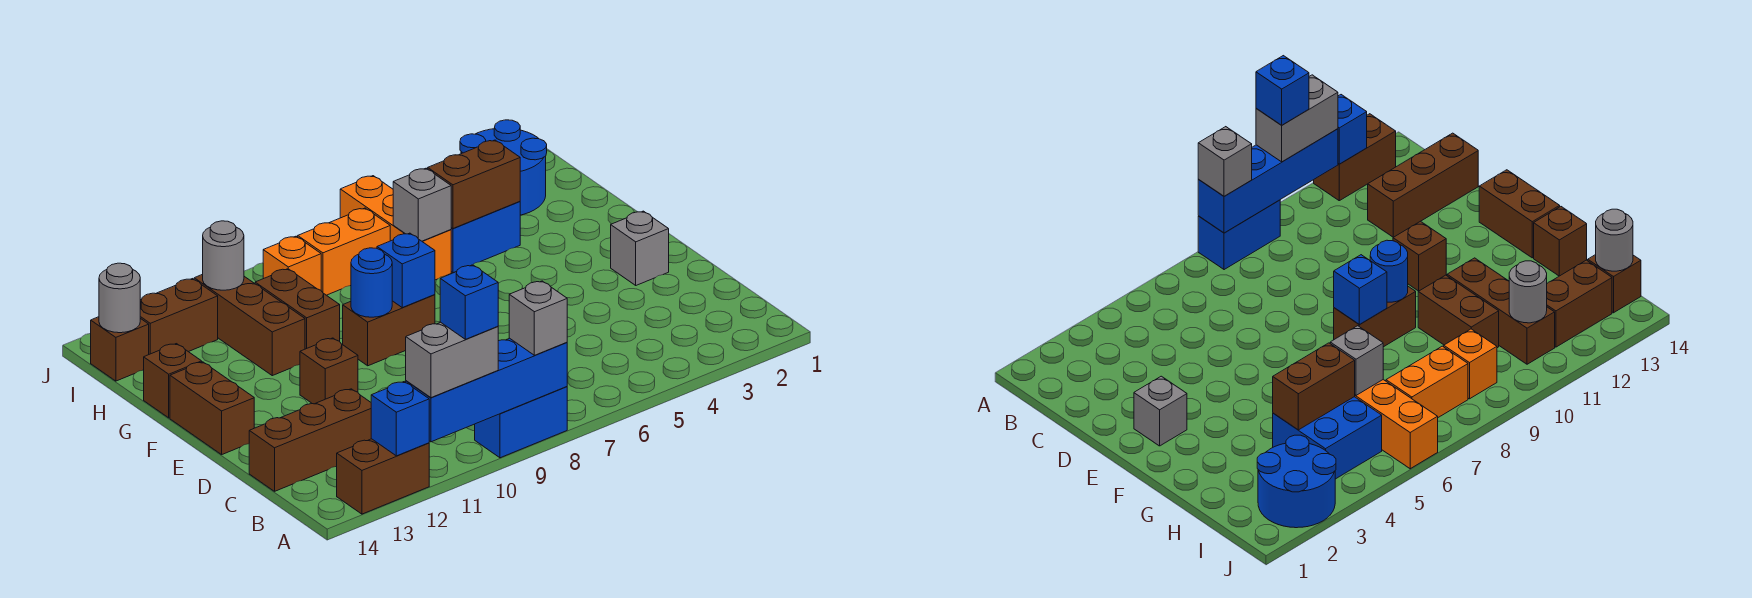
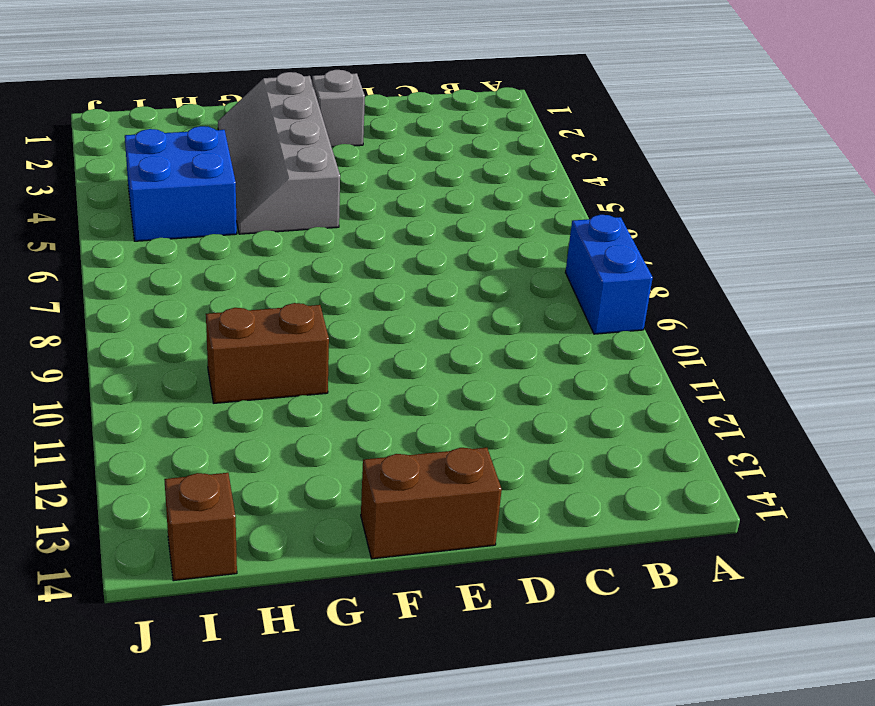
grey 2x4 slope [218,72,340,234] -> none
none -> brown 1x2 brick [337,439,429,514]
none -> brown 1x3 brick [249,389,371,491]
none -> brown 1x1 brick [300,338,358,404]

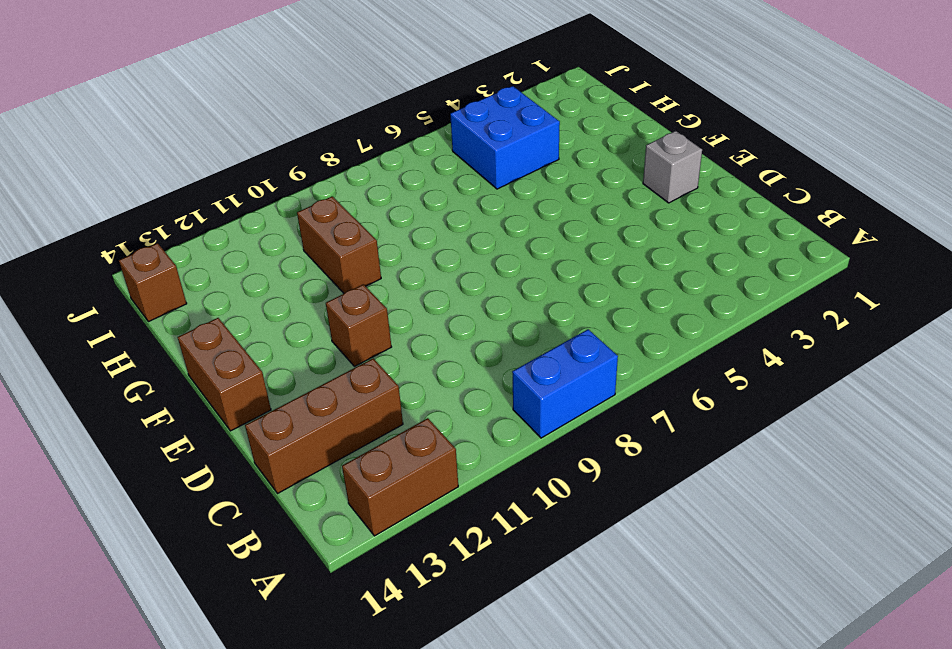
none -> brown 1x2 brick [343,295,435,366]
none -> brown 1x3 brick [194,274,305,376]
none -> brown 1x1 brick [144,344,202,418]

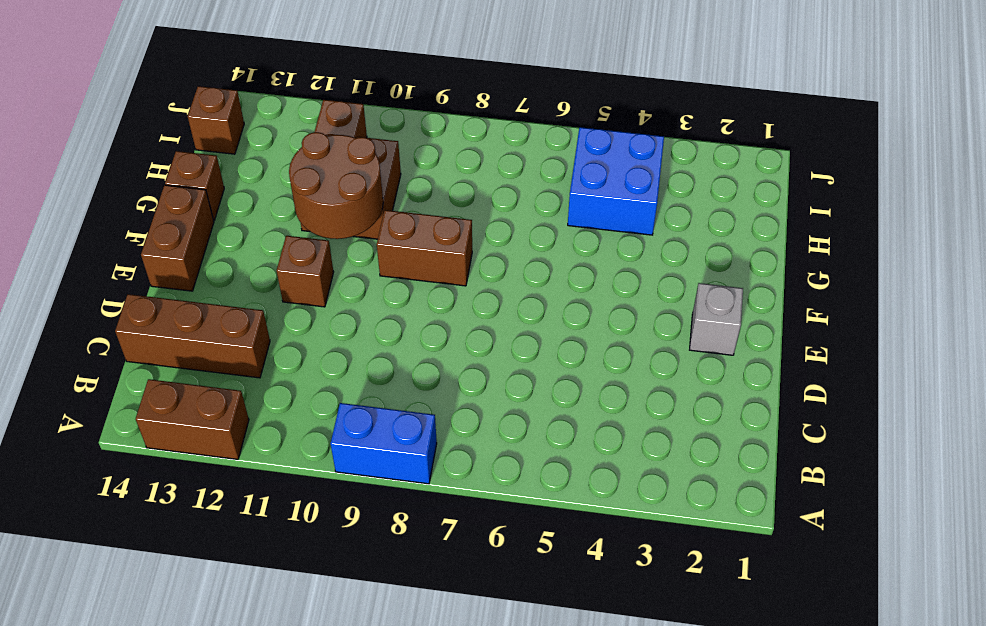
brown 2x2 round brick [289,132,383,239] -> none
none -> orange 1x3 brick [340,176,451,280]
none -> blue 2x2 round brick [460,120,547,215]
none -> orange 1x2 brick [298,208,390,295]

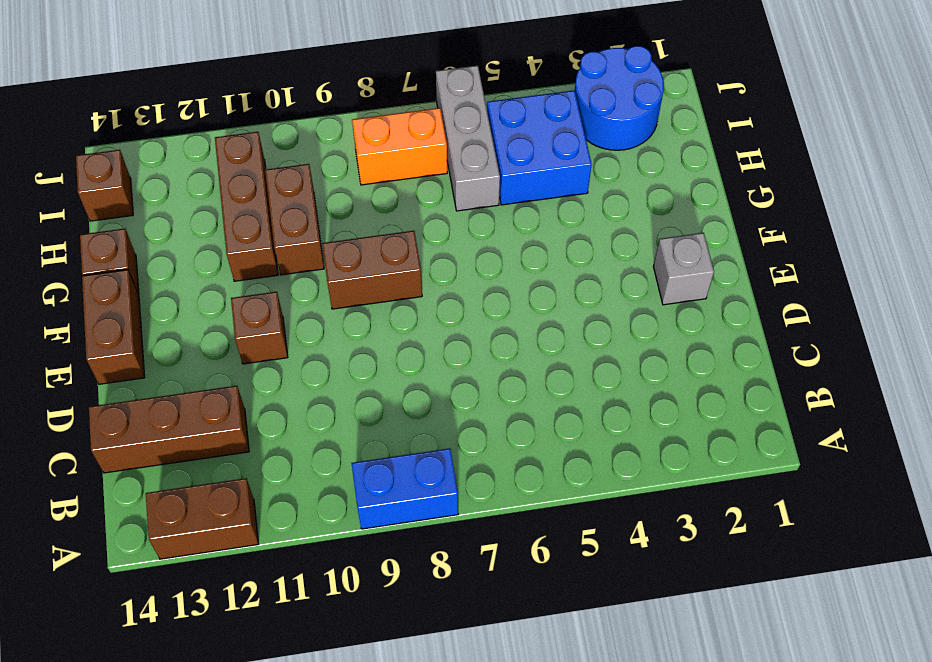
grey 1x3 brick [436,65,500,211] -> orange 1x3 brick [340,176,451,280]
none -> orange 1x1 brick [263,236,321,290]
none -> brown 1x2 brick [140,279,218,354]
none -> blue 1x4 brick [406,338,567,442]

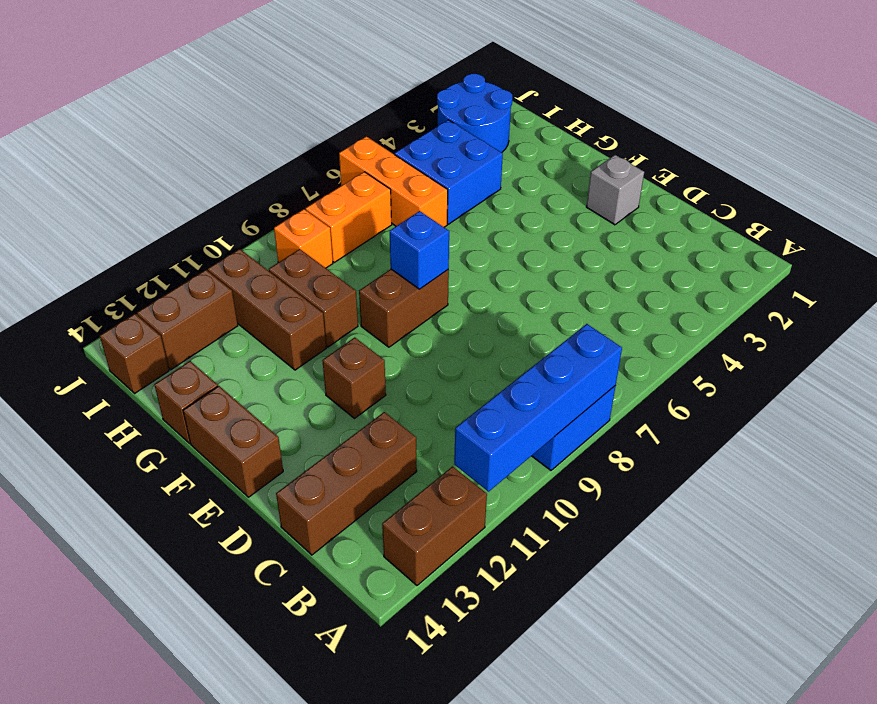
none -> blue 1x1 brick [371,382,429,456]
none -> blue 1x1 round brick [351,248,392,317]
none -> brown 1x2 brick [428,140,520,228]

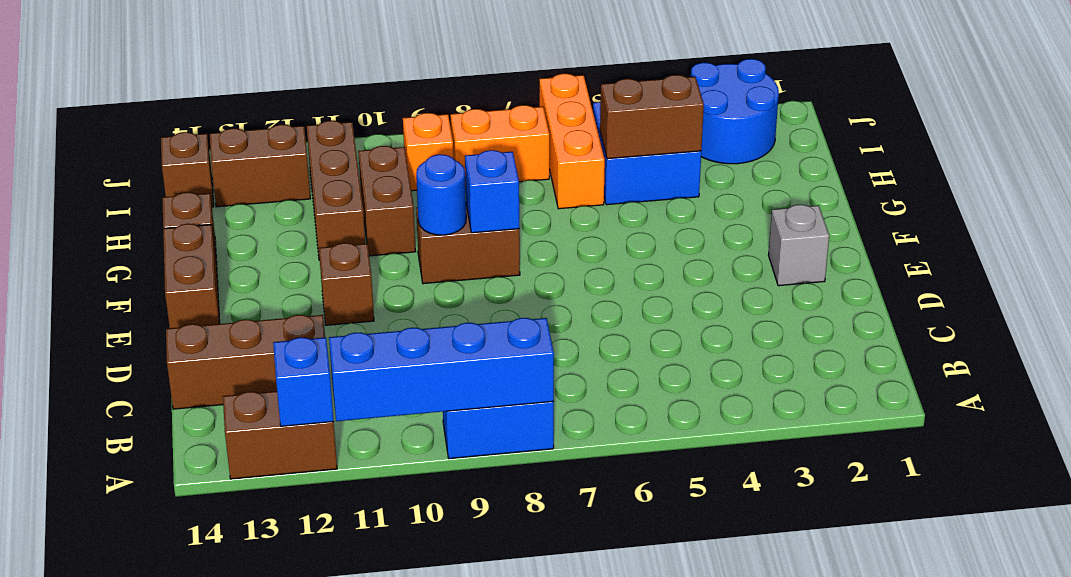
none -> grey 1x1 brick [393,168,451,241]
none -> grey 1x1 round brick [203,221,244,290]
none -> grey 1x1 round brick [99,263,140,333]

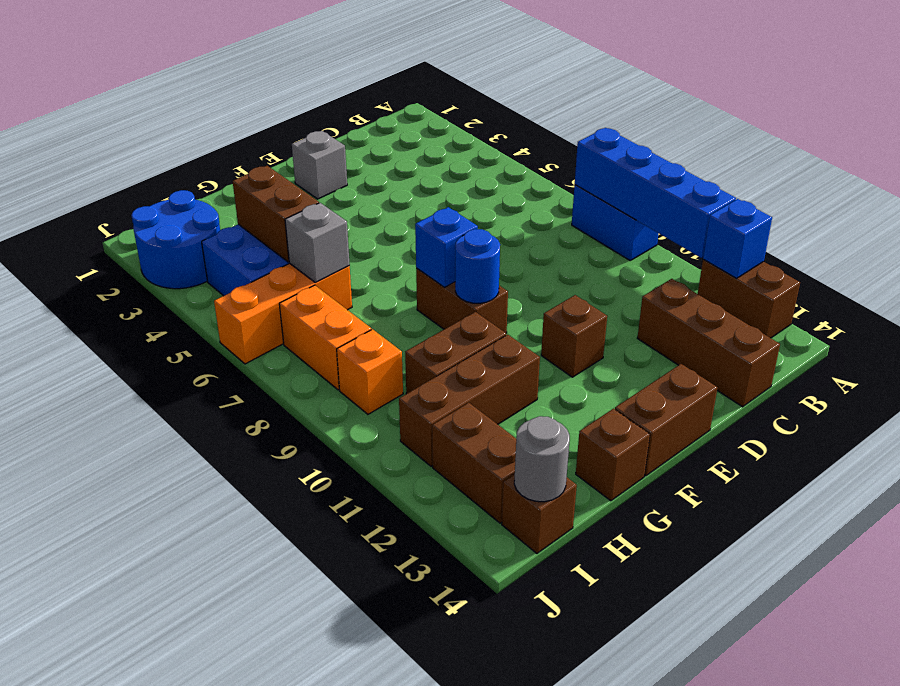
none -> grey 1x1 round brick [203,221,244,290]
none -> grey 1x1 brick [509,281,567,355]
none -> grey 1x2 brick [406,322,498,398]

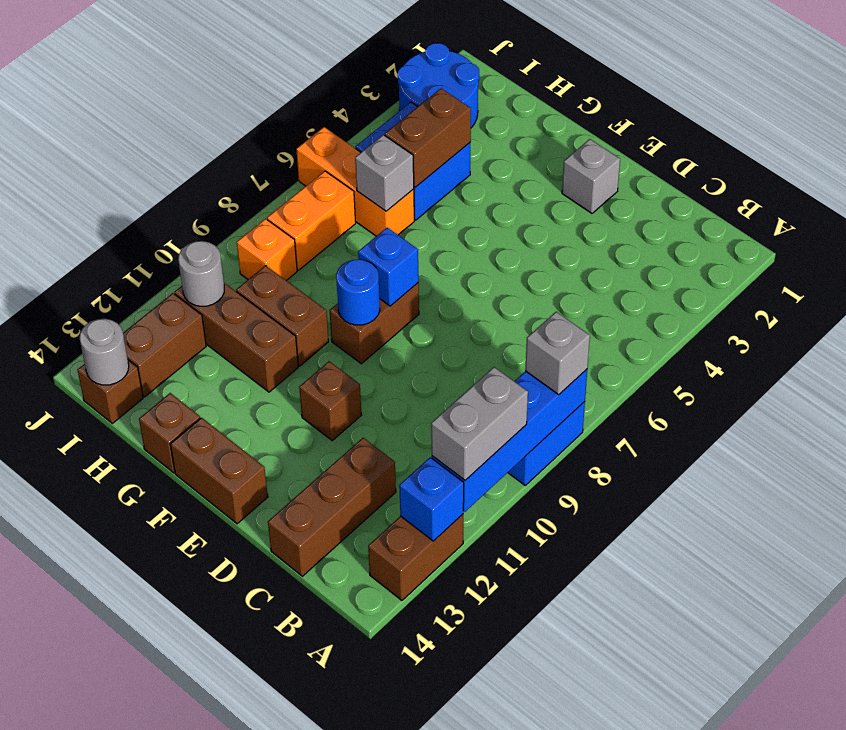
none -> blue 1x1 brick [440,265,498,339]

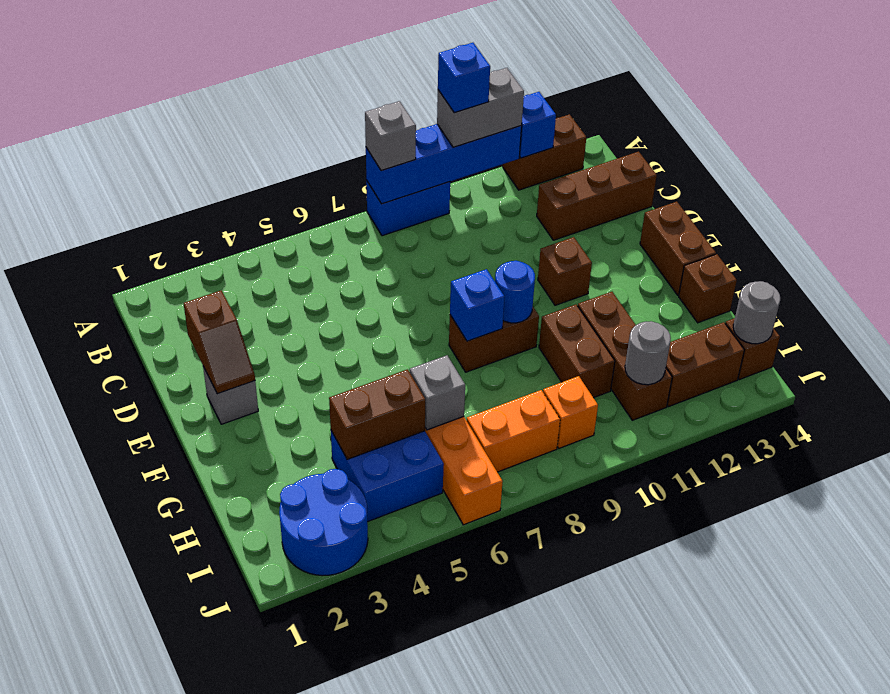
brown 1x2 slope [184,291,255,394] -> none

